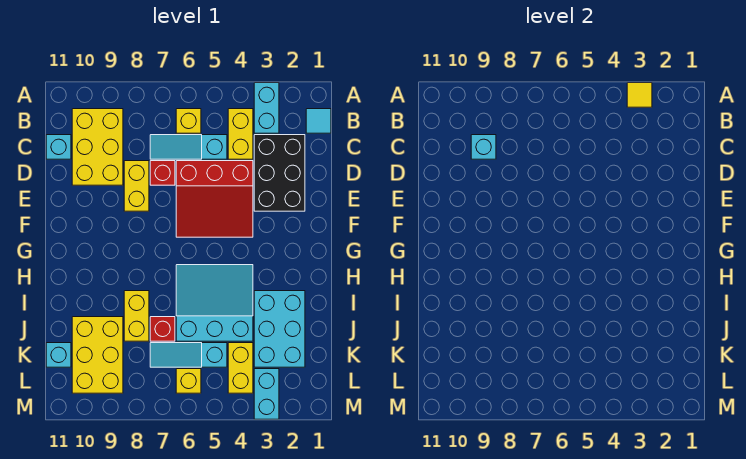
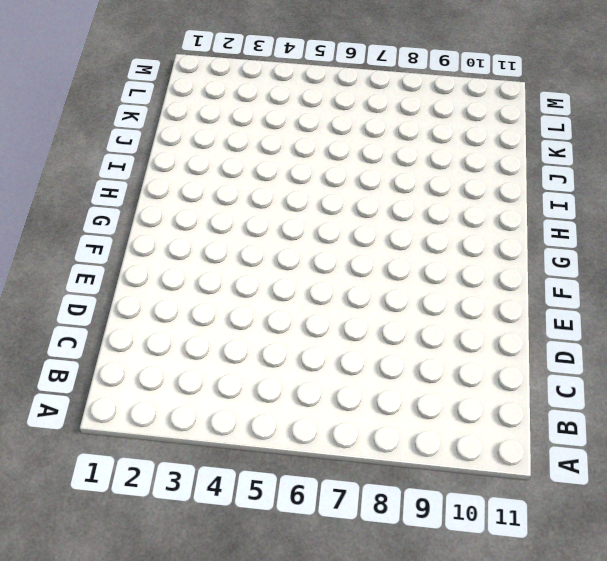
none -> cyan 1x2 brick [254,83,279,133]
none -> cyan 1x1 tile [306,109,331,133]
none -> yellow 1x2 brick [228,109,253,159]

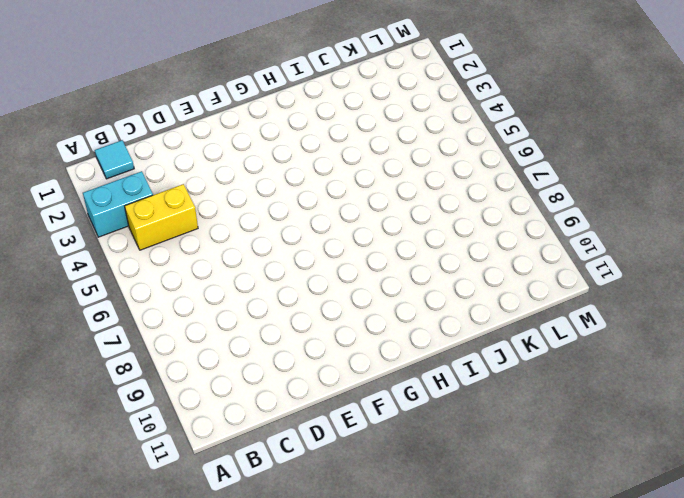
none -> yellow 1x1 brick [176,109,201,133]
none -> yellow 2x3 brick [72,109,123,185]
none -> black 2x3 brick [254,135,305,211]

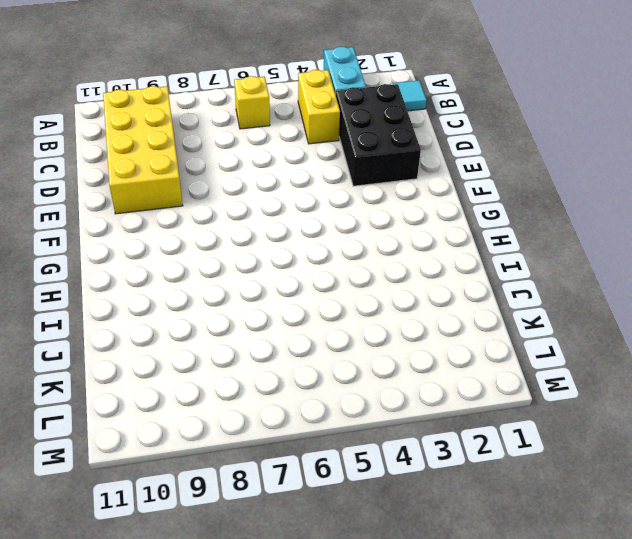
yellow 2x4 brick [103,86,183,214] -> yellow 2x3 brick [72,109,123,185]
none -> cyan 1x3 slope [150,135,227,159]
none -> cyan 1x1 brick [46,135,71,159]
none -> red 3x3 slope [176,161,253,237]

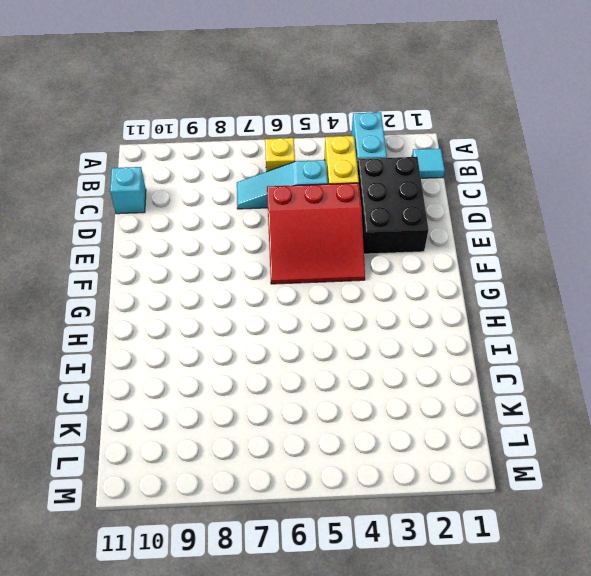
none -> yellow 2x3 brick [72,109,123,185]
none -> red 1x1 brick [150,161,175,185]
none -> yellow 1x2 brick [124,161,149,211]

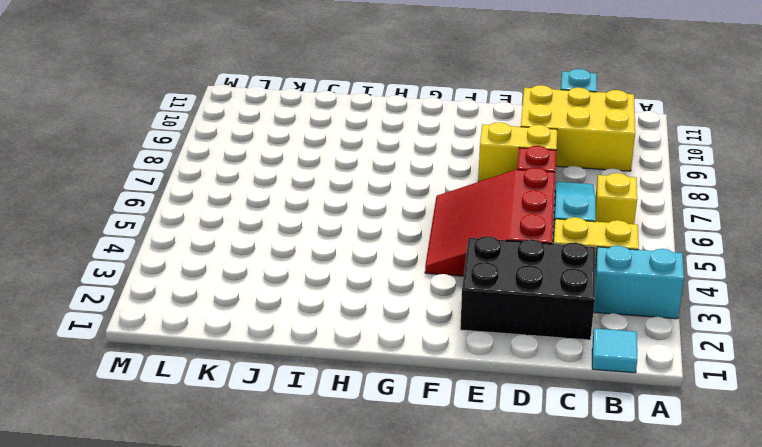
none -> cyan 3x3 slope [176,265,253,341]
none -> cyan 2x3 brick [254,291,305,367]
none -> yellow 1x2 brick [124,291,149,341]

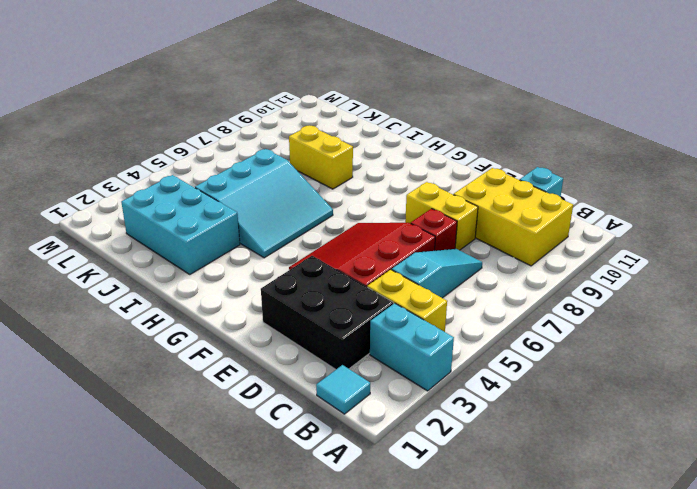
none -> yellow 1x1 brick [176,109,201,133]
none -> red 1x1 brick [150,317,175,341]
none -> yellow 2x3 brick [72,317,123,393]

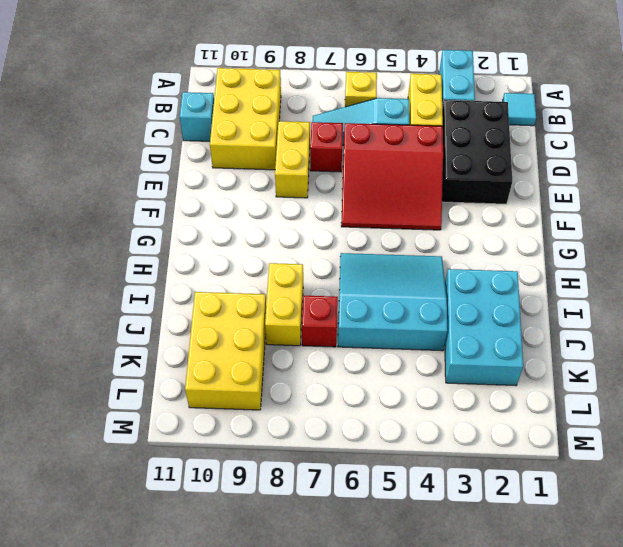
none -> yellow 1x2 brick [228,343,253,393]
none -> cyan 1x3 slope [150,343,227,367]
none -> cyan 1x1 brick [46,343,71,367]

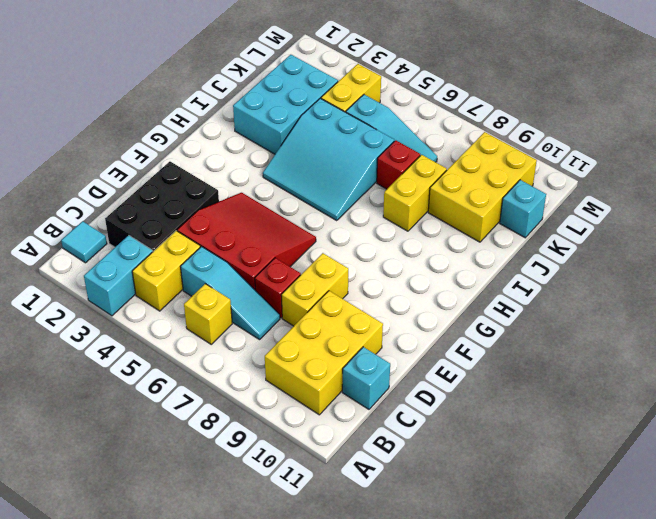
none -> cyan 1x2 brick [254,369,279,419]
none -> yellow 1x1 brick [176,369,201,393]
none -> yellow 1x1 tile [627,83,652,107]

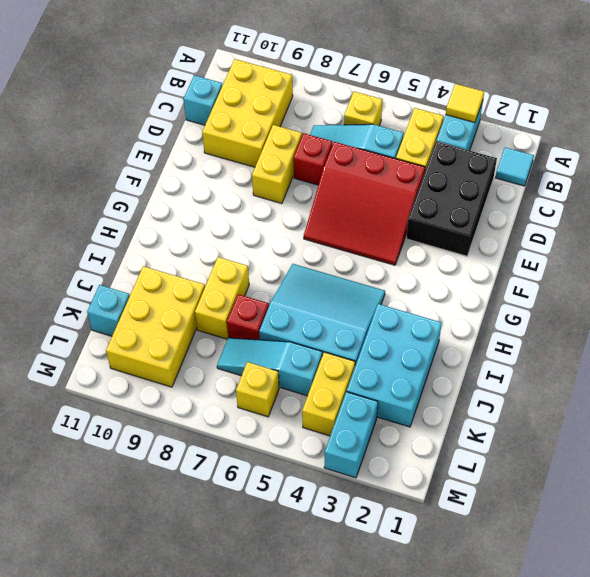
none -> cyan 1x1 brick [471,135,496,159]

